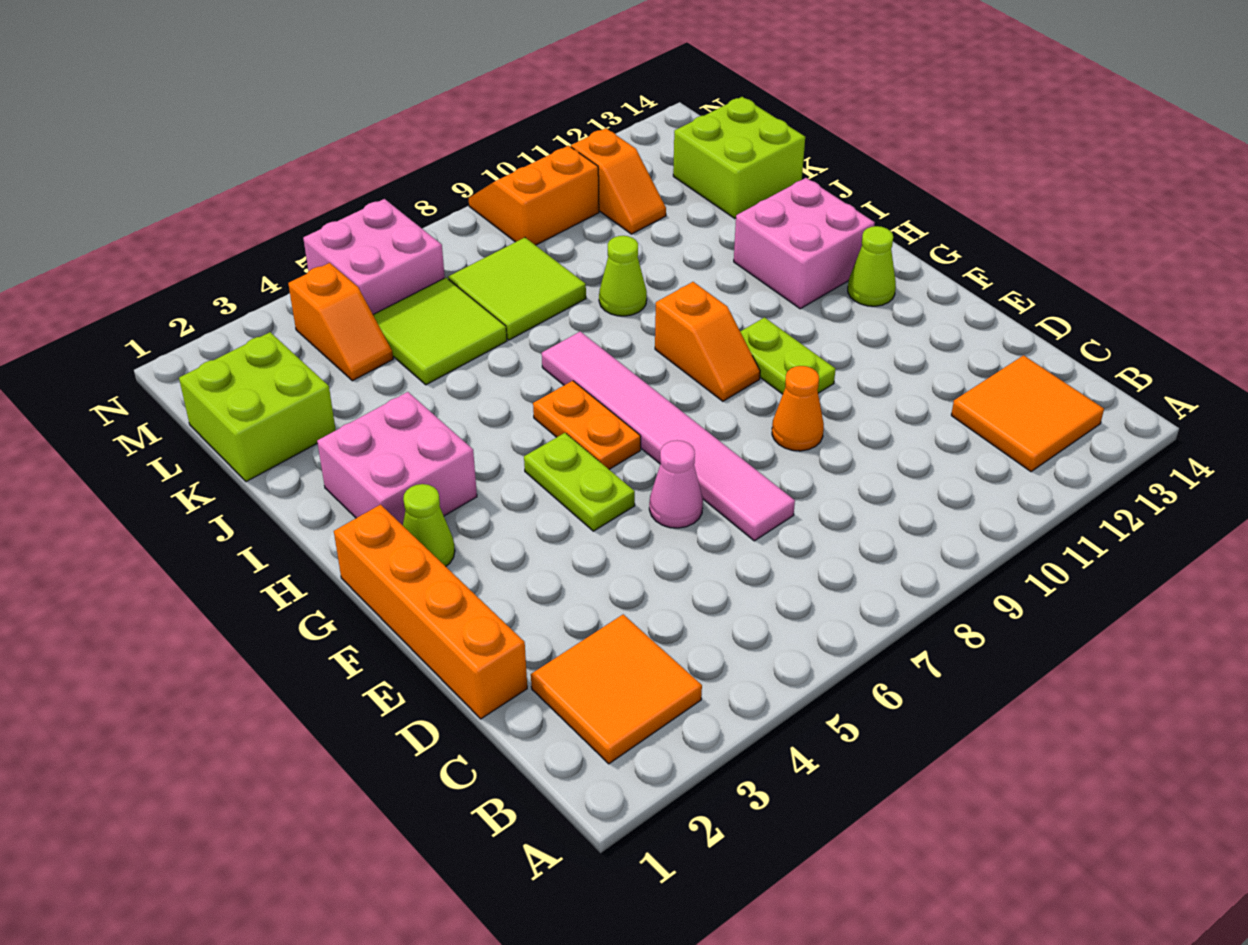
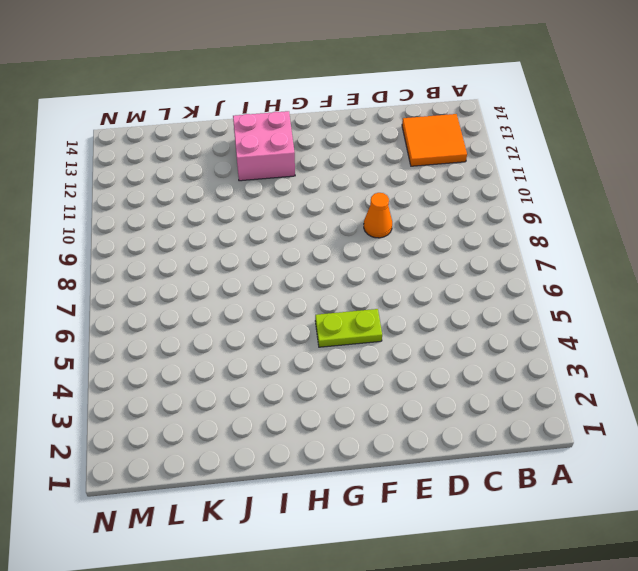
none -> orange 2x2 tile [531,614,702,764]
none -> orange 1x4 brick [334,505,527,719]
none -> pink 1x6 tile [542,331,795,541]

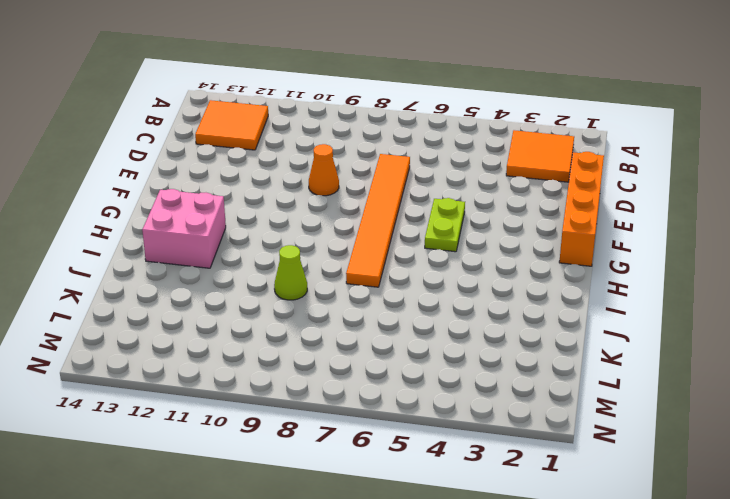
orange 1x6 tile [346,154,410,287] -> pink 1x6 tile [542,331,795,541]
none -> pink 1x1 cone [649,440,703,528]
none -> lime 1x2 plate [740,318,835,394]
none -> lime 1x1 cone [403,484,455,566]

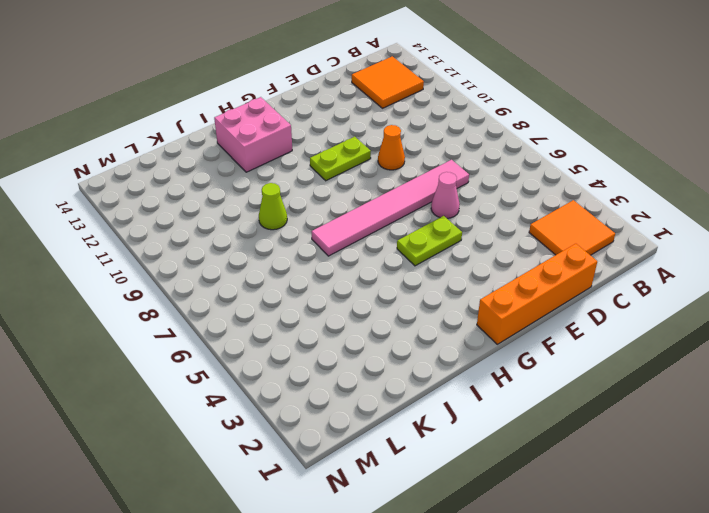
none -> lime 1x1 cone [403,484,455,566]
none -> orange 1x2 plate [533,381,641,469]
none -> orange 1x2 slope [655,282,760,401]

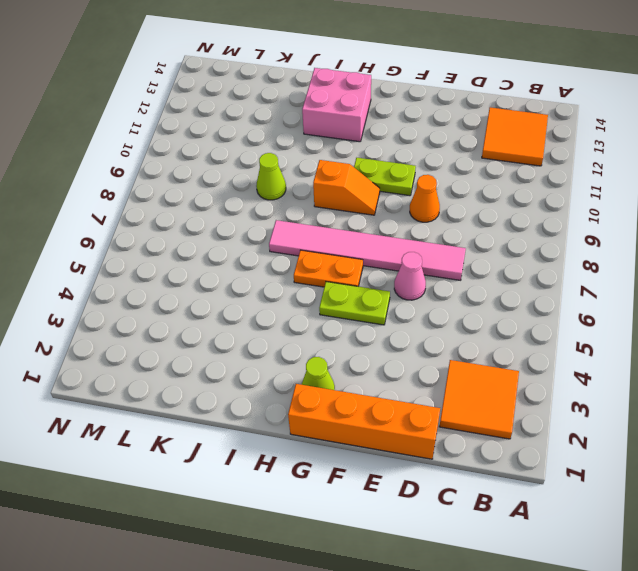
none -> lime 1x1 cone [848,226,896,306]
none -> pink 2x2 brick [317,392,477,525]
none -> lime 2x2 brick [179,332,336,482]

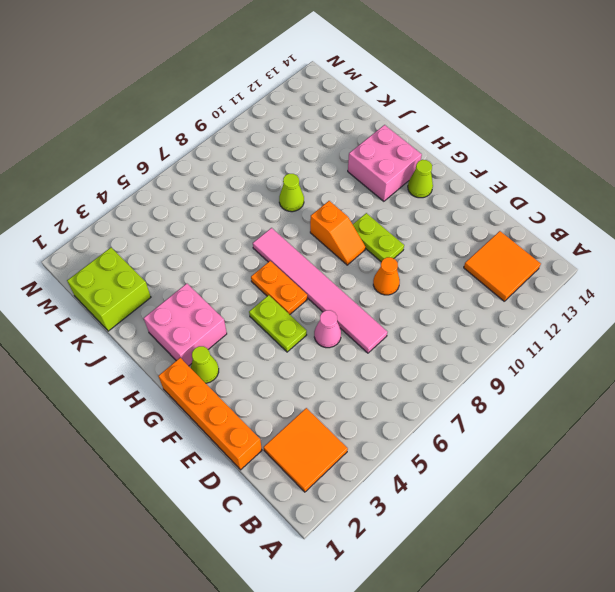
none -> lime 2x2 tile [373,278,507,385]
none -> lime 2x2 tile [448,238,586,340]
none -> lime 2x2 brick [673,97,805,218]

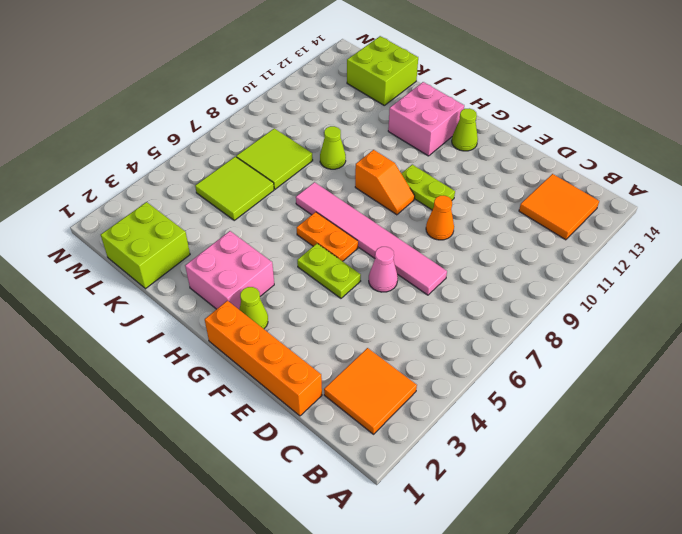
none -> orange 1x2 slope [288,263,393,381]
none -> orange 1x2 slope [571,128,666,234]
none -> pink 2x2 brick [303,199,445,314]

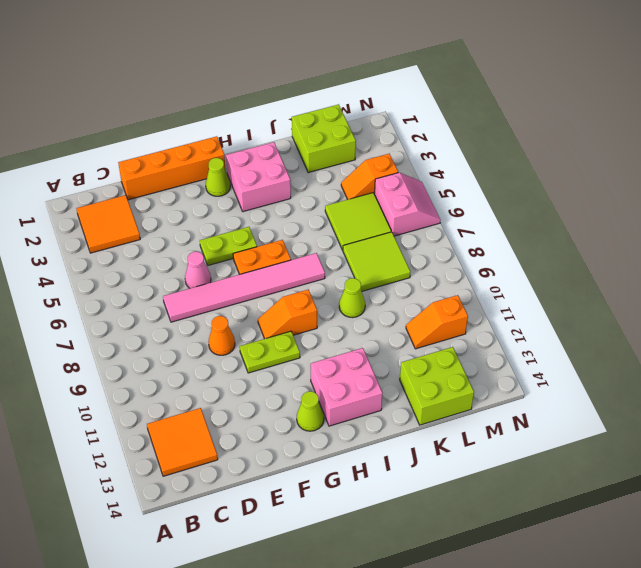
pink 2x2 slope [375,173,440,236] -> pink 2x2 brick [303,199,445,314]
none -> orange 2x2 slope [469,146,599,245]

